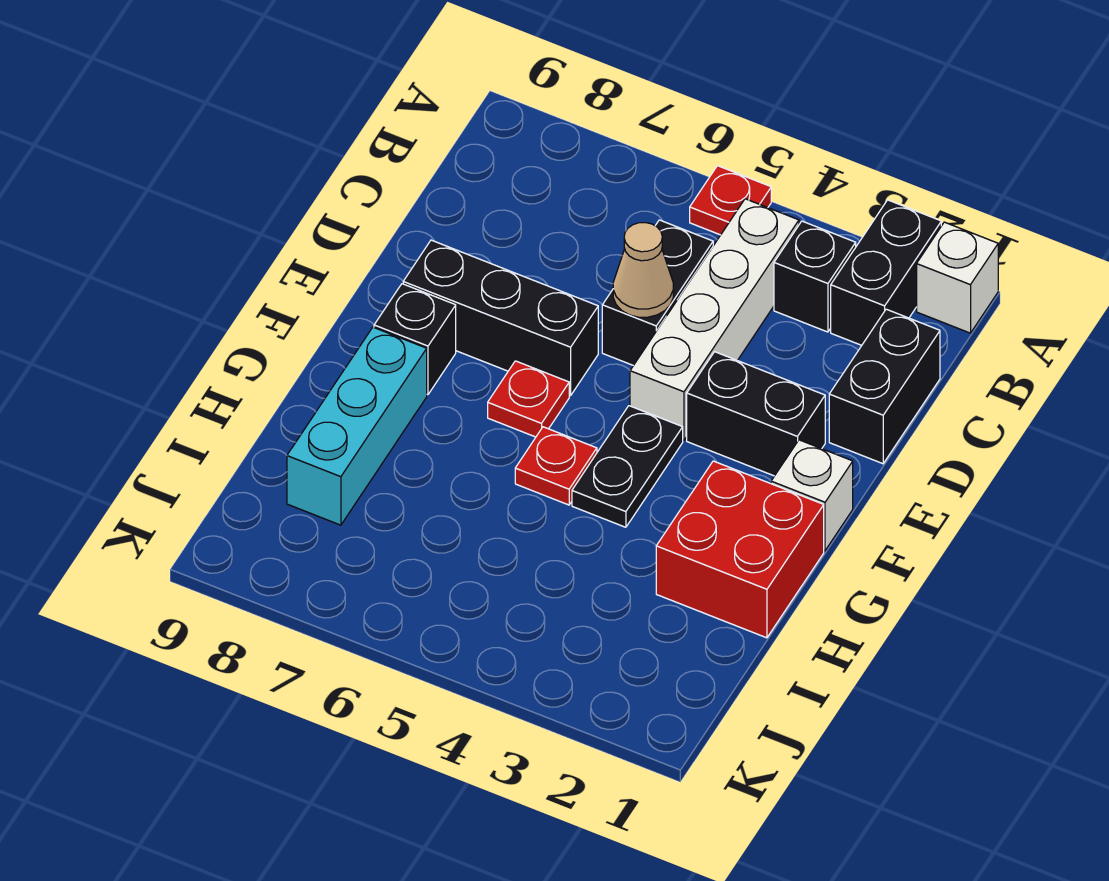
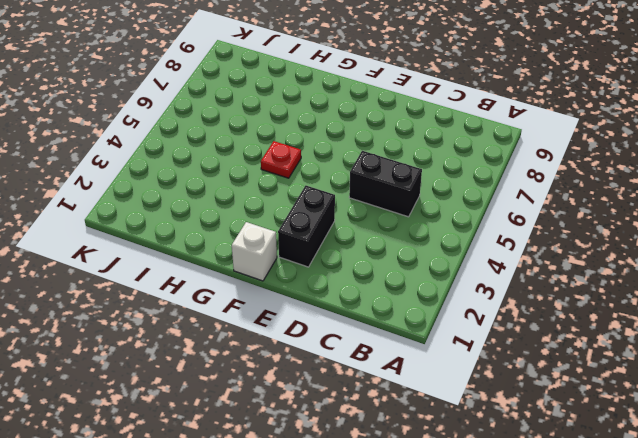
none -> white 1x1 brick [917,222,998,333]
none -> black 1x2 brick [831,200,941,345]
none -> red 1x1 plate [690,166,771,235]

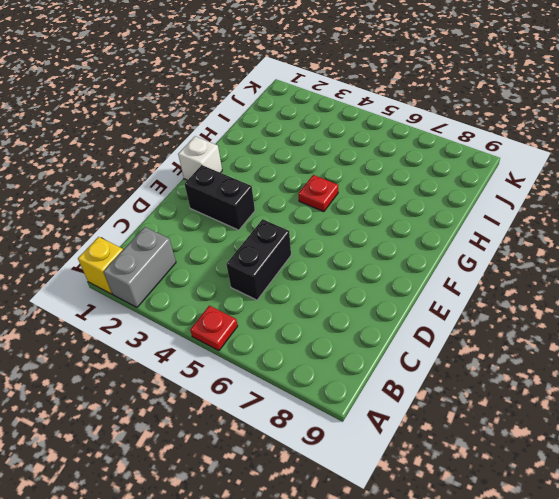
yellow 1x1 brick [78,237,123,294] -> white 1x1 brick [917,222,998,333]
grey 1x2 brick [103,227,176,307] -> black 1x2 brick [831,200,941,345]
none -> black 1x1 brick [774,221,856,332]
none -> white 1x4 brick [630,199,799,440]
none -> black 1x2 brick [829,309,940,464]

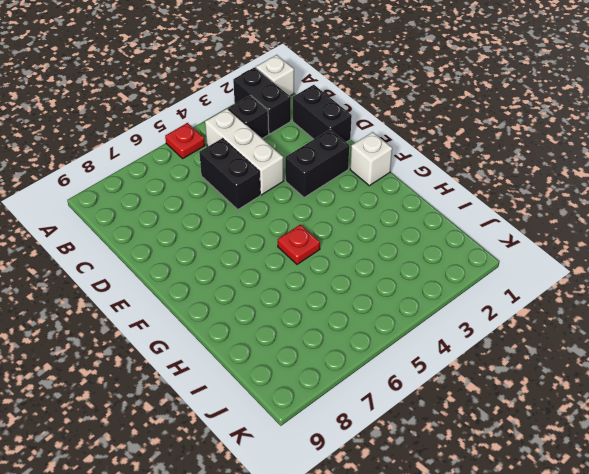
white 1x3 brick [205,109,284,195] -> white 1x4 brick [630,199,799,440]
none -> black 1x3 brick [403,240,598,396]
none -> black 1x2 plate [572,406,683,527]
none -> red 1x1 plate [488,361,569,437]

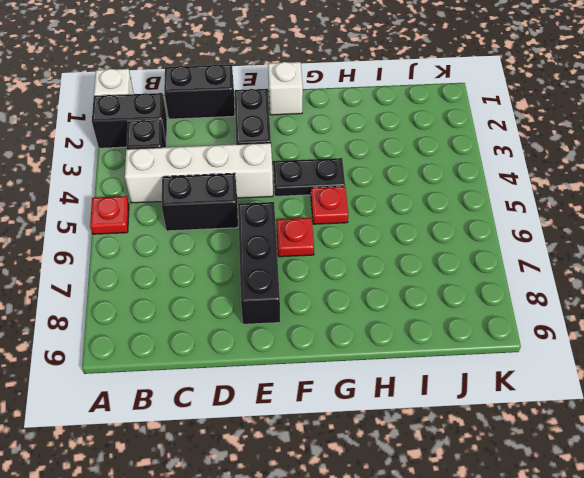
none -> black 1x1 brick [374,284,456,395]
none -> red 2x2 brick [656,461,824,638]
none -> cyan 1x3 brick [287,327,427,525]

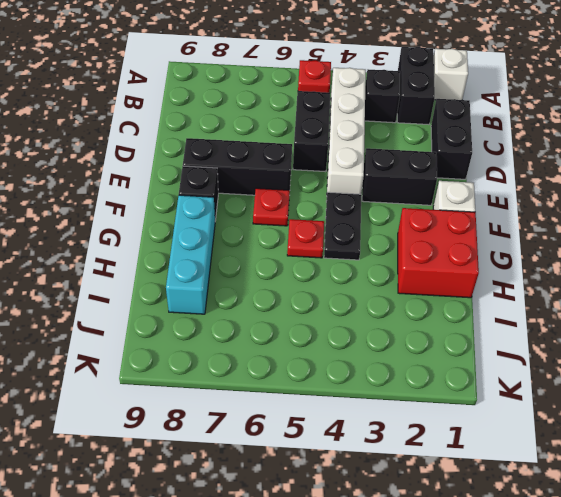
none -> tan 1x1 cone [613,223,673,317]

